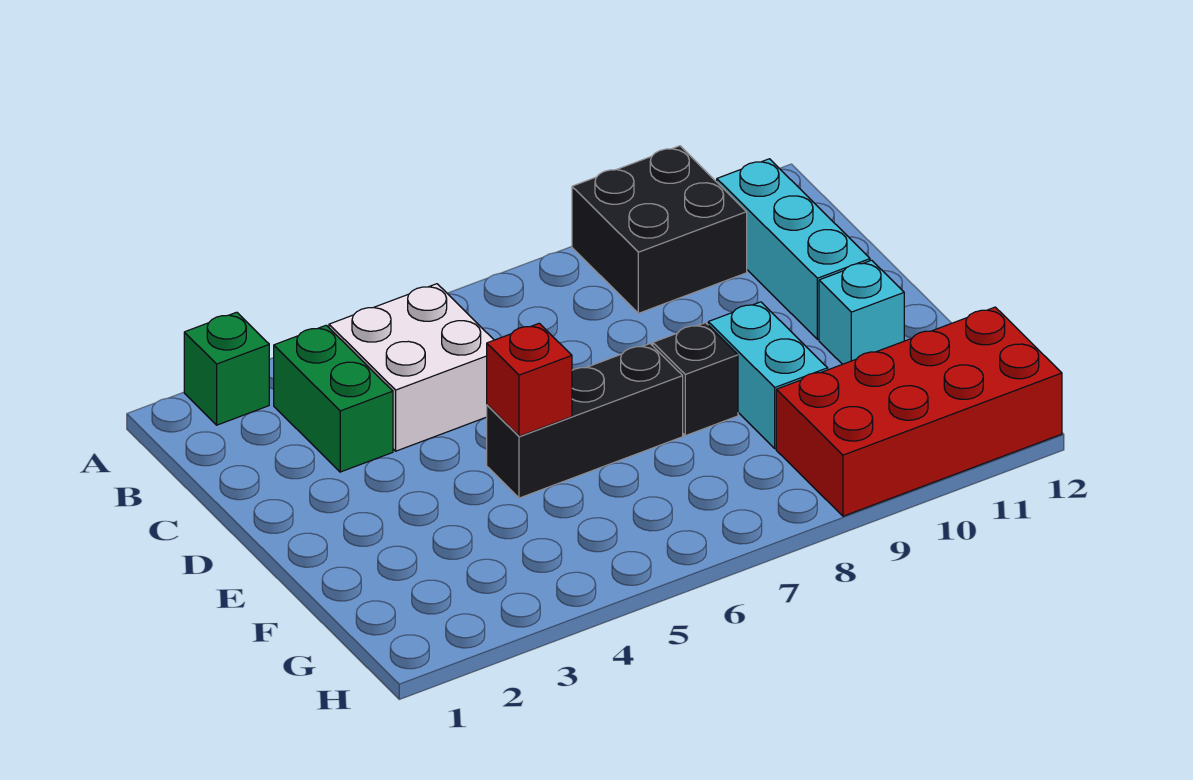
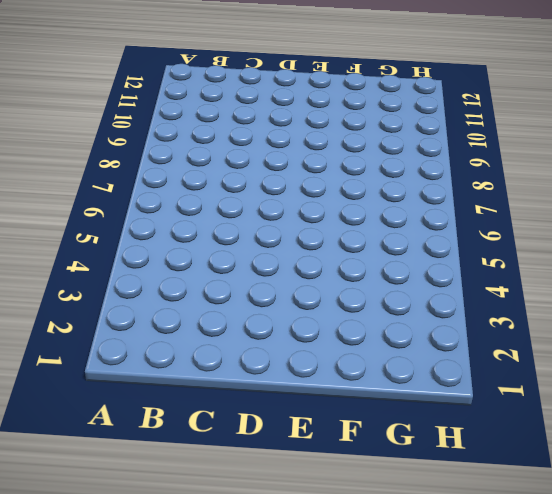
none -> green 1x1 brick [184,312,269,425]
none -> black 2x2 brick [572,146,747,313]

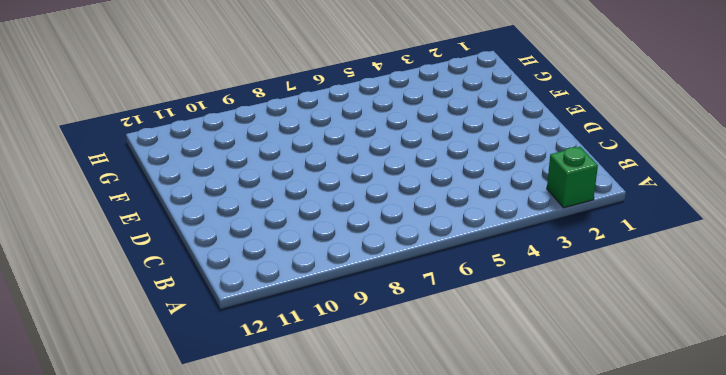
none -> black 2x2 brick [572,146,747,313]
none -> green 1x2 brick [274,325,393,472]

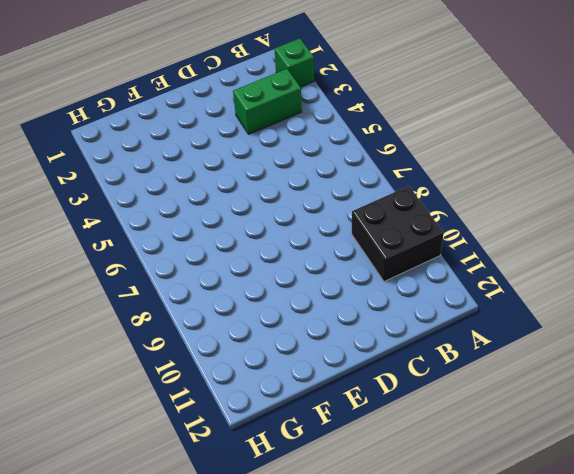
none -> white 2x2 brick [329,284,494,451]
none -> cyan 1x3 brick [717,159,870,339]

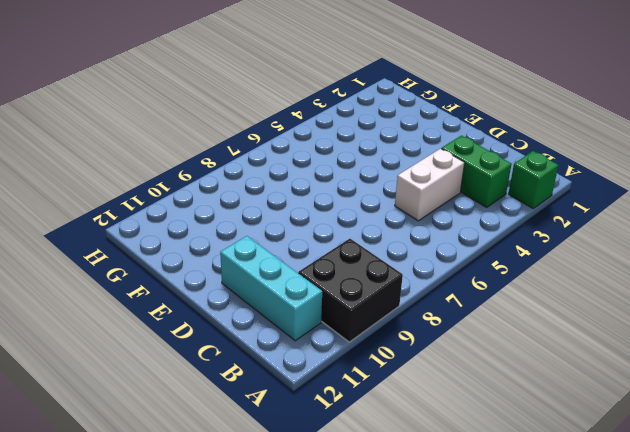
white 1x2 brick [395,149,465,221] -> white 2x2 brick [329,284,494,451]
none -> black 1x3 brick [486,344,683,498]
none -> black 1x1 brick [653,323,738,436]

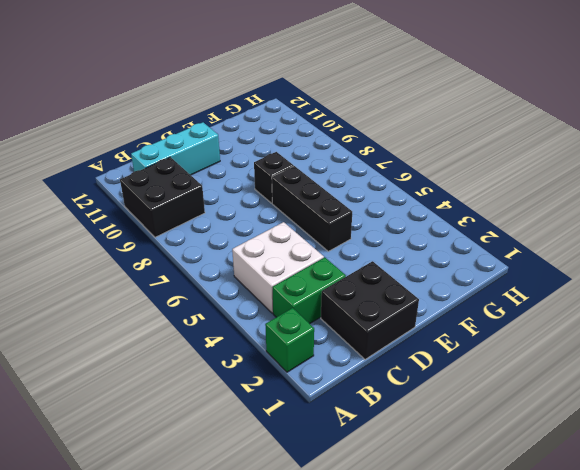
black 2x2 brick [321,261,419,359] -> none
none -> cyan 1x2 brick [708,302,828,449]
none -> cyan 1x1 brick [819,260,904,364]

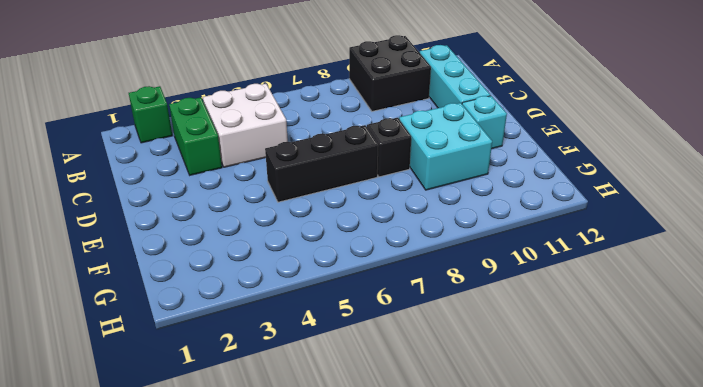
cyan 2x2 brick [399,103,492,190] -> cyan 1x2 brick [708,302,828,449]
none -> red 2x4 brick [776,307,1062,516]
none -> red 1x1 brick [487,323,572,436]

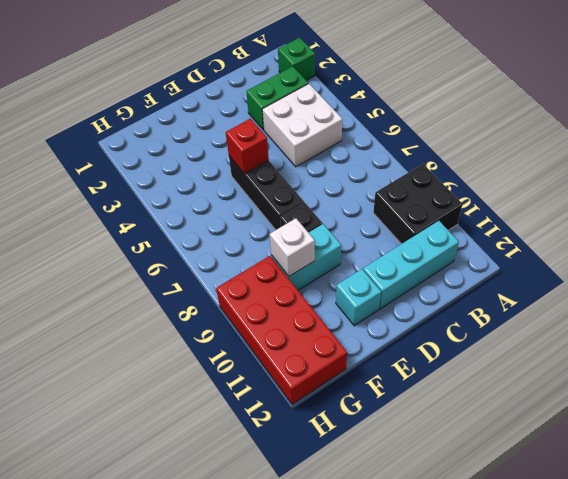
white 1x1 brick [270,218,315,276] -> none

